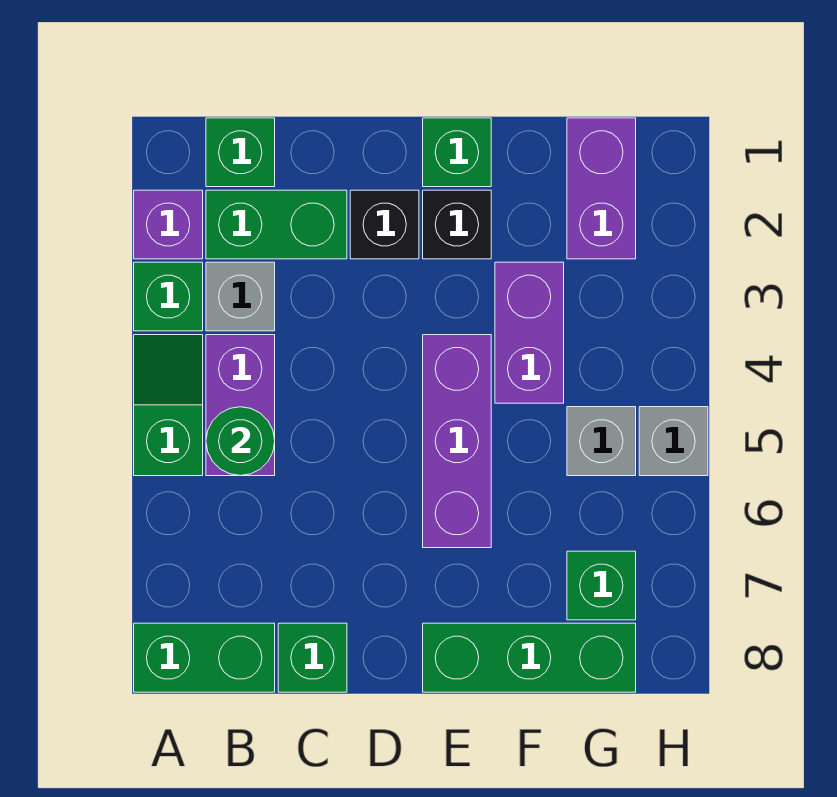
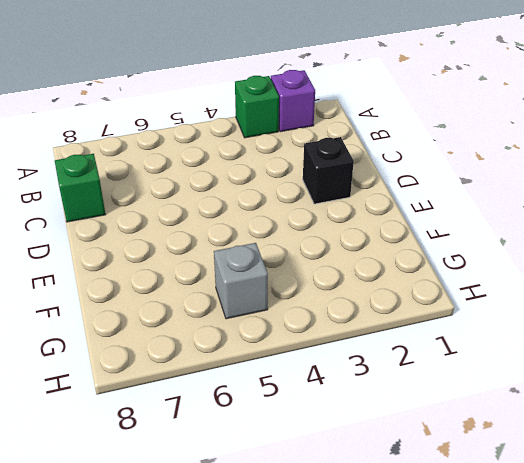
none -> green 1x2 slope [134,335,203,476]
none -> green 1x2 brick [134,623,275,692]
none -> green 1x1 brick [206,118,275,187]

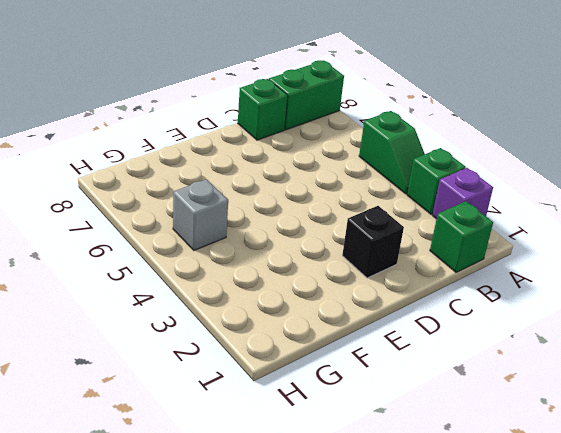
none -> green 1x2 brick [206,190,347,259]
none -> grey 1x1 brick [206,262,275,331]
none -> purple 1x2 brick [206,335,275,476]

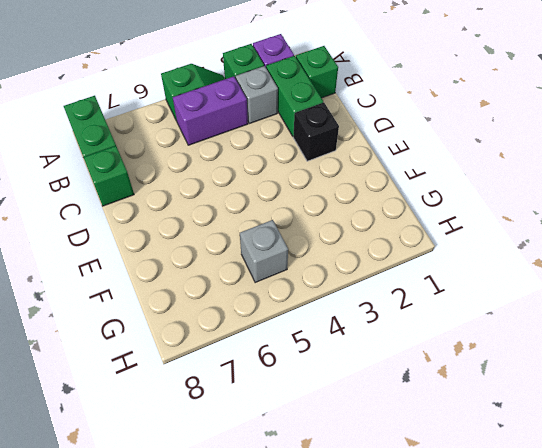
none -> green 1x1 brick [423,118,491,187]
none -> black 1x1 brick [423,190,491,259]
none -> purple 1x3 brick [423,335,491,548]

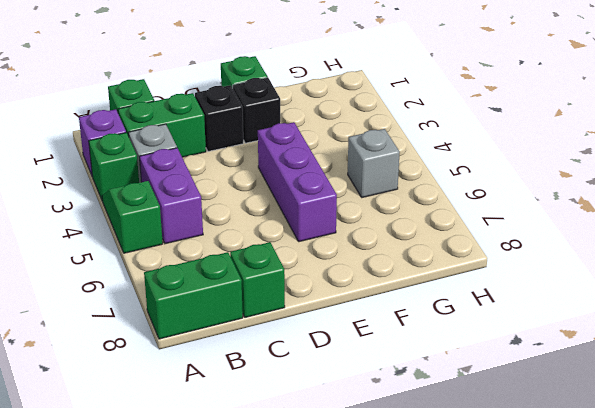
none -> green 1x3 brick [423,623,636,692]
none -> purple 1x2 brick [495,262,564,403]
none -> purple 1x2 brick [567,118,636,259]

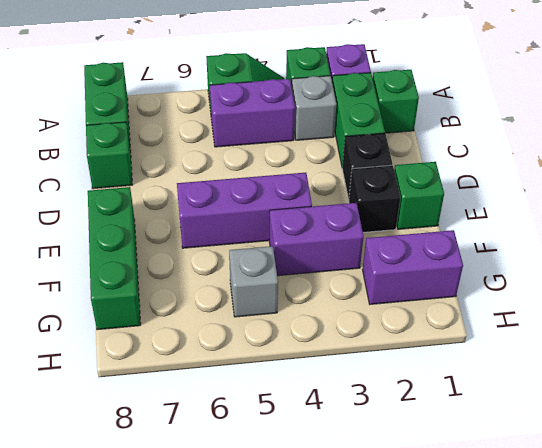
none -> green 1x1 brick [567,551,636,620]
none -> grey 1x1 brick [639,407,708,476]
none -> green 1x1 round brick [206,407,275,476]

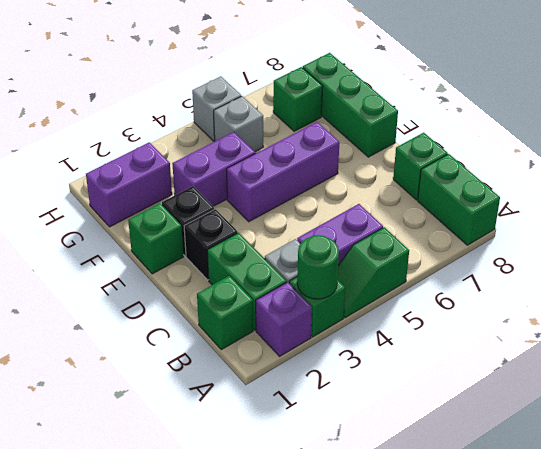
green 1x1 round brick [297,235,339,299] -> green 1x1 round brick moved to [206,407,275,476]

